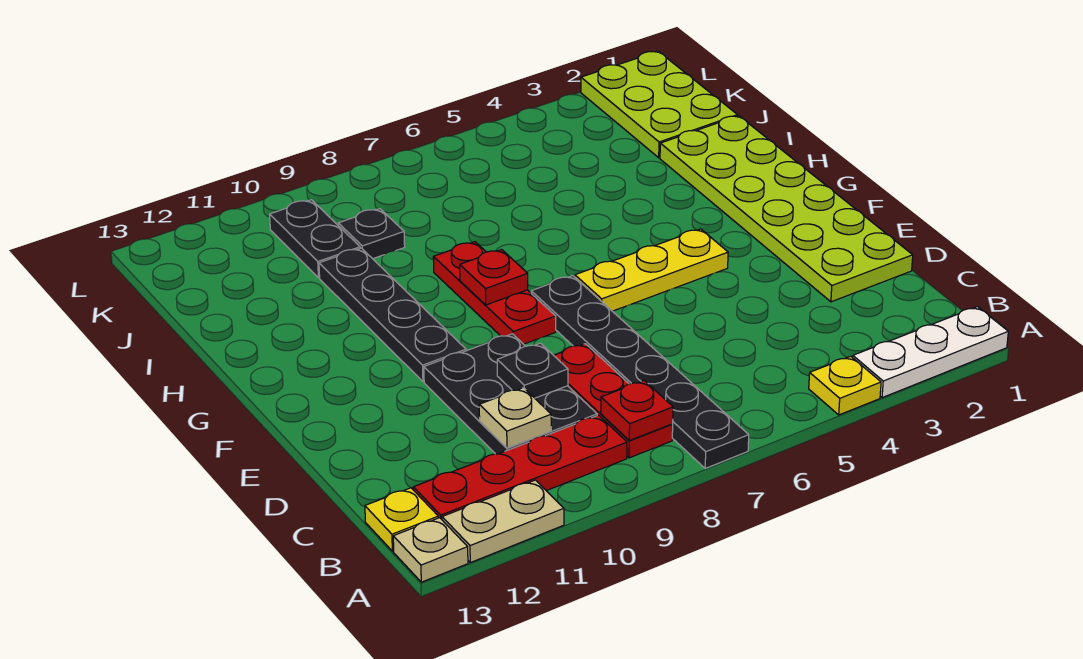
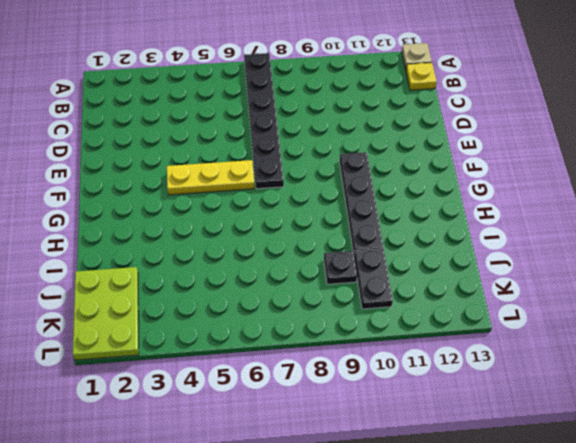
none -> white 1x3 plate [853,307,1008,398]
none -> yellow 1x1 plate [809,356,881,415]
none -> tan 1x2 plate [442,480,564,563]

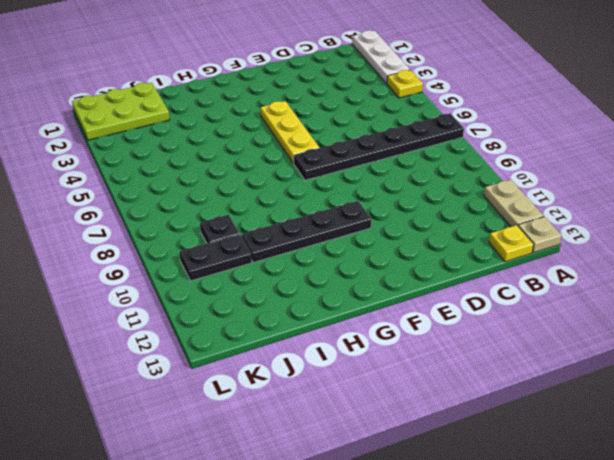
none -> red 1x3 plate [554,344,673,458]
none -> red 1x4 plate [413,415,627,519]
none -> black 2x3 plate [424,334,597,454]

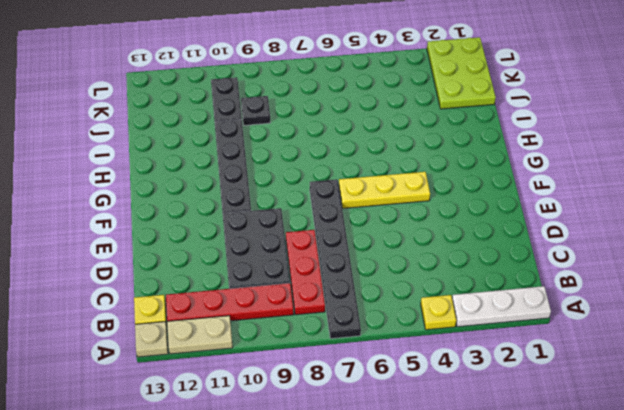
none -> lime 2x6 plate [660,116,913,302]
none -> red 1x3 plate [433,242,556,344]
none -> red 1x1 plate [601,381,673,441]

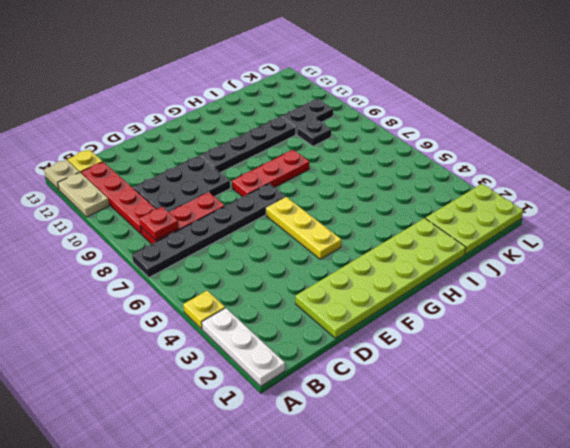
none -> tan 1x1 plate [479,388,551,448]
none -> black 1x1 plate [497,343,568,398]
none -> red 1x1 plate [460,250,528,305]

